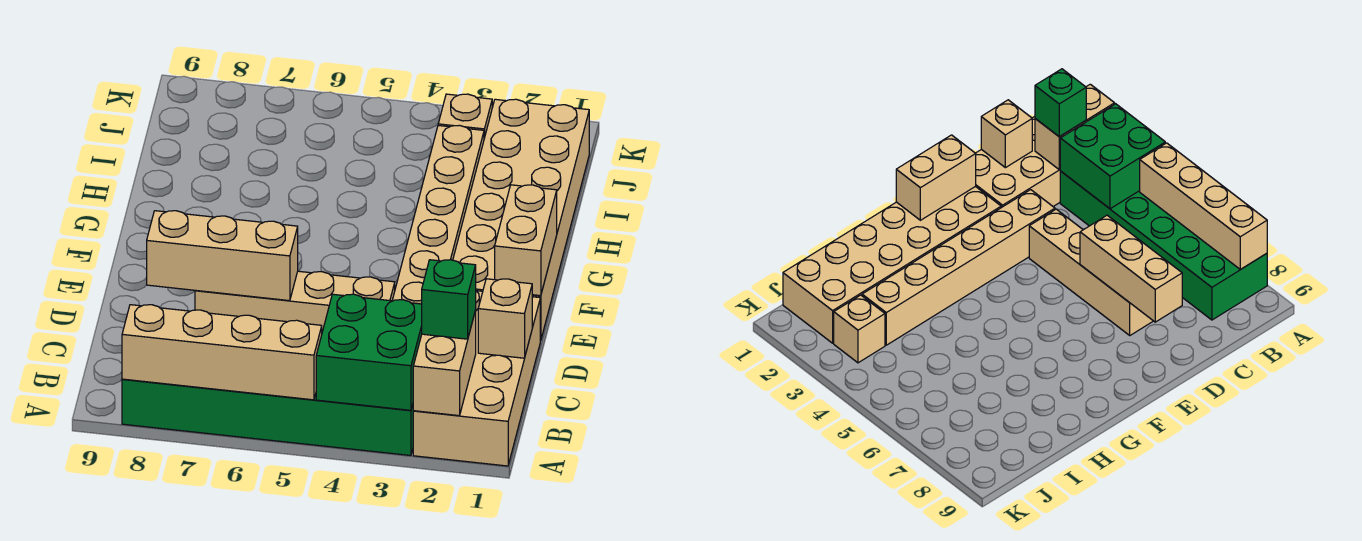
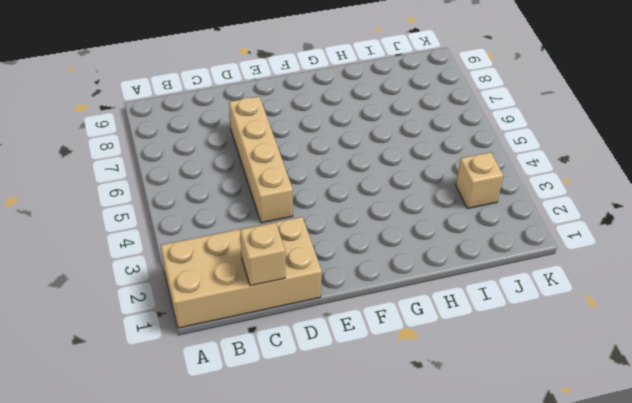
none -> green 2x6 brick [122,379,413,455]
none -> tan 1x6 brick [392,125,484,304]
none -> tan 2x6 brick [453,99,589,341]

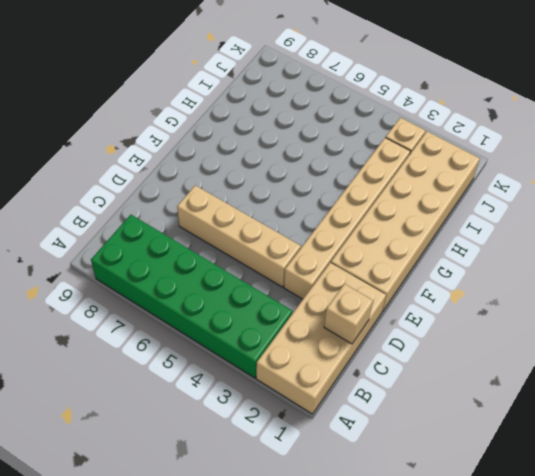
none -> tan 1x2 brick [413,311,476,416]
none -> green 2x2 brick [316,294,422,410]
none -> tan 1x4 brick [122,305,322,400]

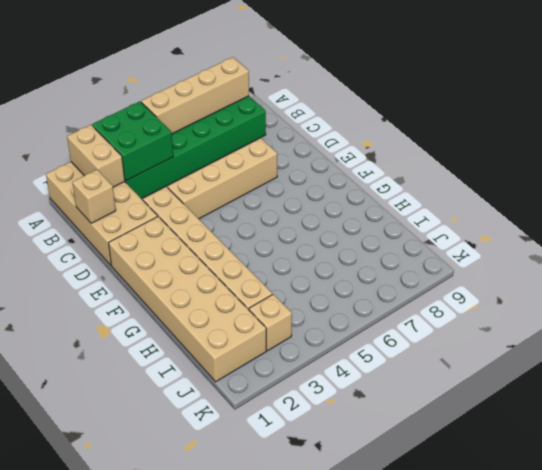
none -> tan 1x3 brick [147,211,298,301]
none -> tan 1x2 brick [495,185,557,296]
none -> green 1x1 brick [422,260,476,339]

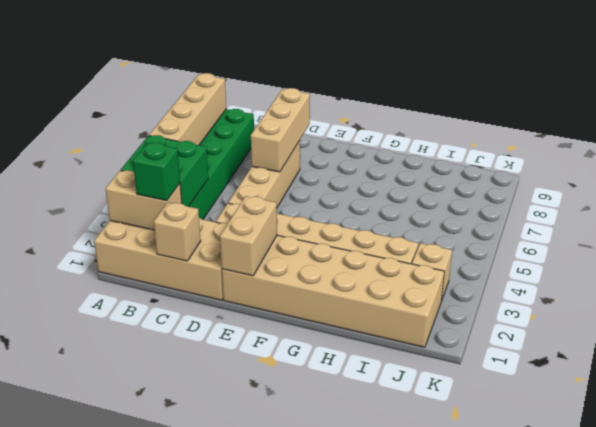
tan 1x2 brick [220,196,277,276] -> tan 1x2 brick turned to [495,185,557,296]

